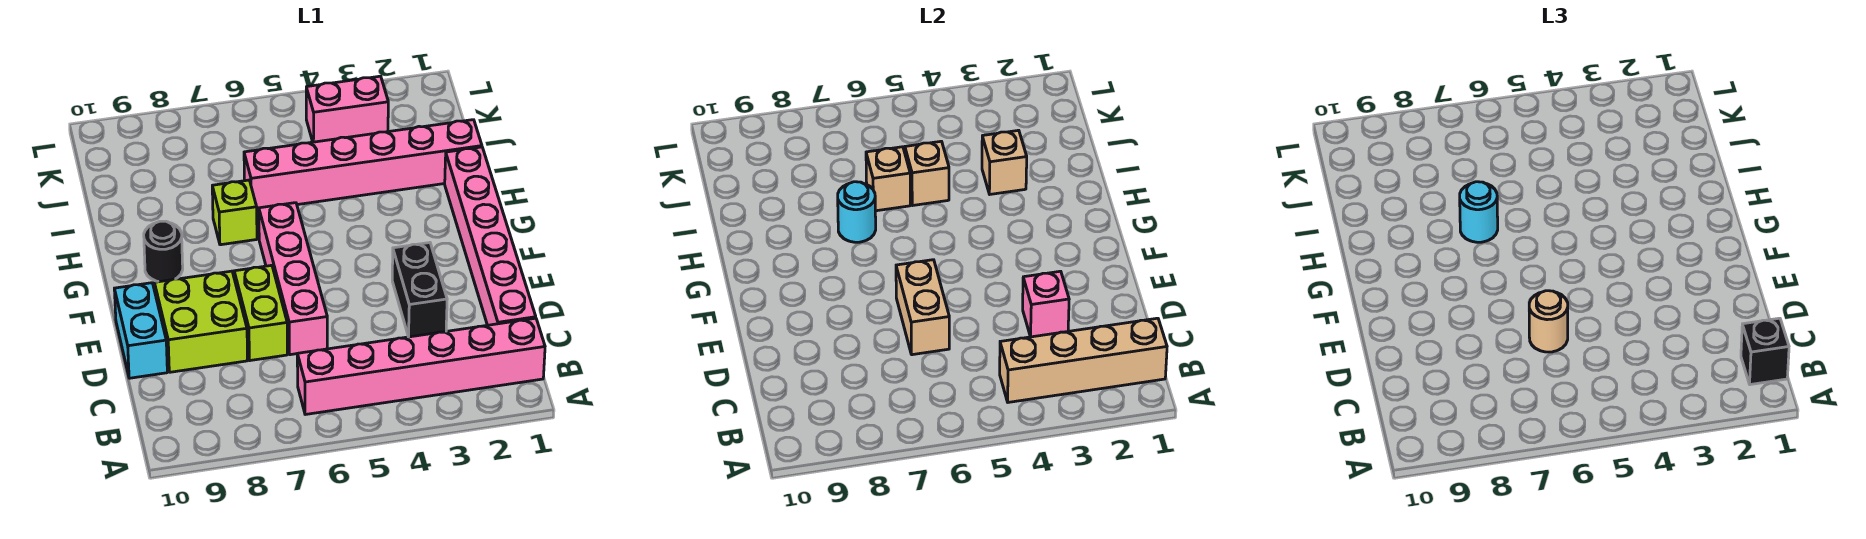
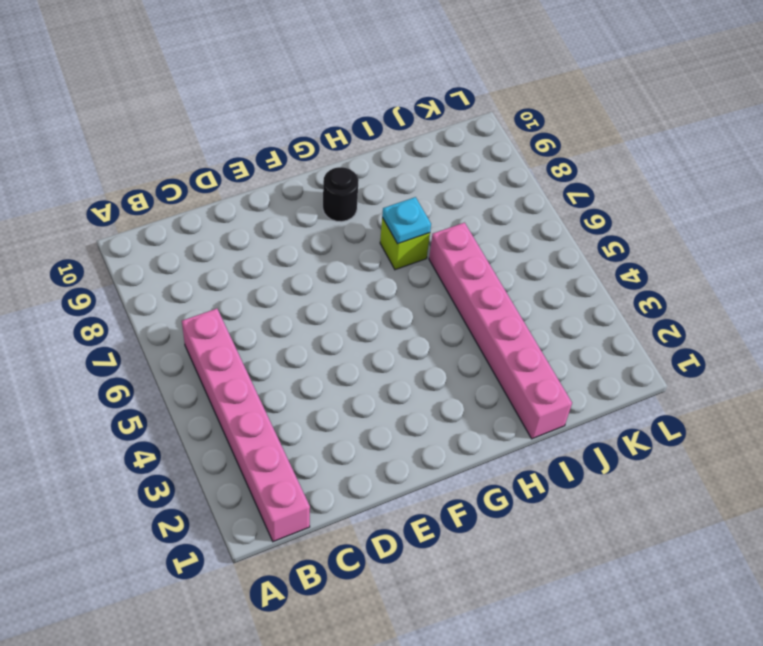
cyan 1x1 plate [382,197,431,244] -> cyan 1x1 round brick [838,182,876,242]
none -> pink 1x6 brick [445,147,536,325]
none -> black 1x2 brick [392,243,447,337]
none -> pink 1x4 brick [259,203,327,355]

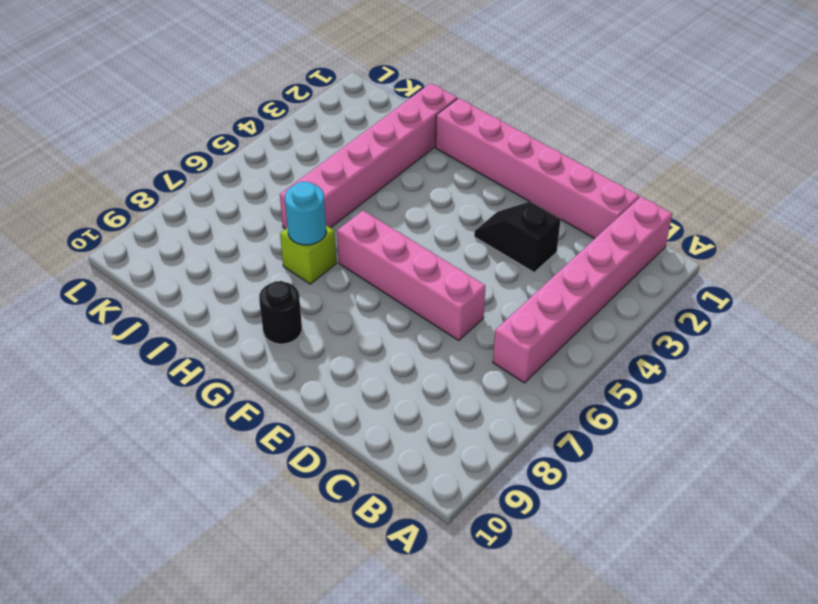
black 1x2 slope [474,202,561,272] -> black 1x2 brick [392,243,447,337]
none -> lime 1x2 brick [234,265,287,361]
none -> lime 2x2 brick [154,271,248,372]
none -> cyan 1x2 brick [114,283,167,378]

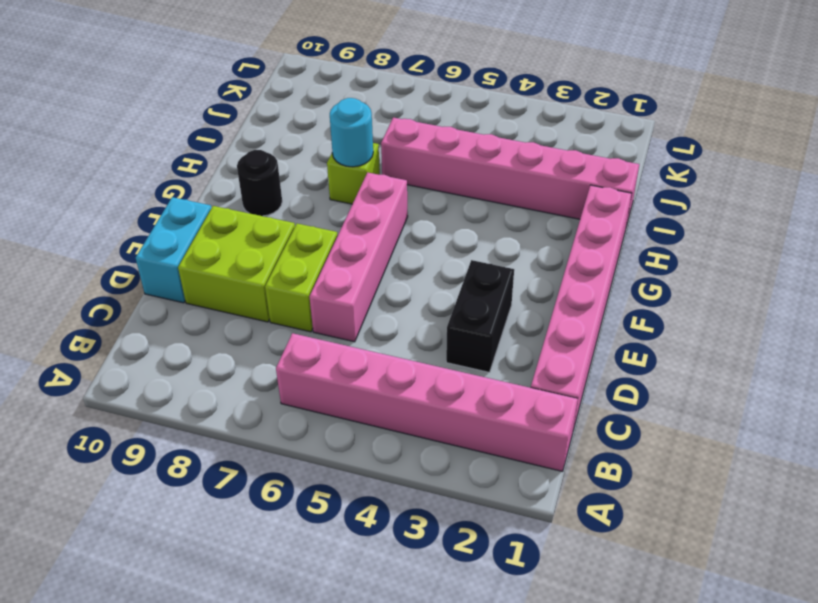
none -> pink 1x2 brick [306,76,388,142]
none -> tan 1x4 brick [1000,318,1167,402]
none -> pink 1x1 brick [1023,271,1069,337]

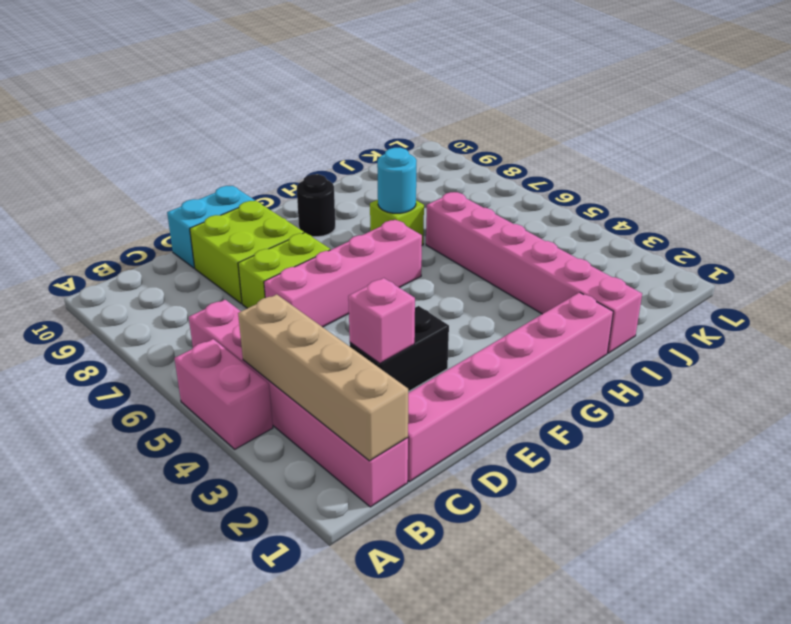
pink 1x2 brick [175,339,273,449] -> pink 1x2 brick moved to [306,76,388,142]
none -> tan 1x2 brick [896,260,949,355]
none -> tan 1x1 brick [982,130,1027,194]
none -> tan 1x1 brick [905,141,949,206]

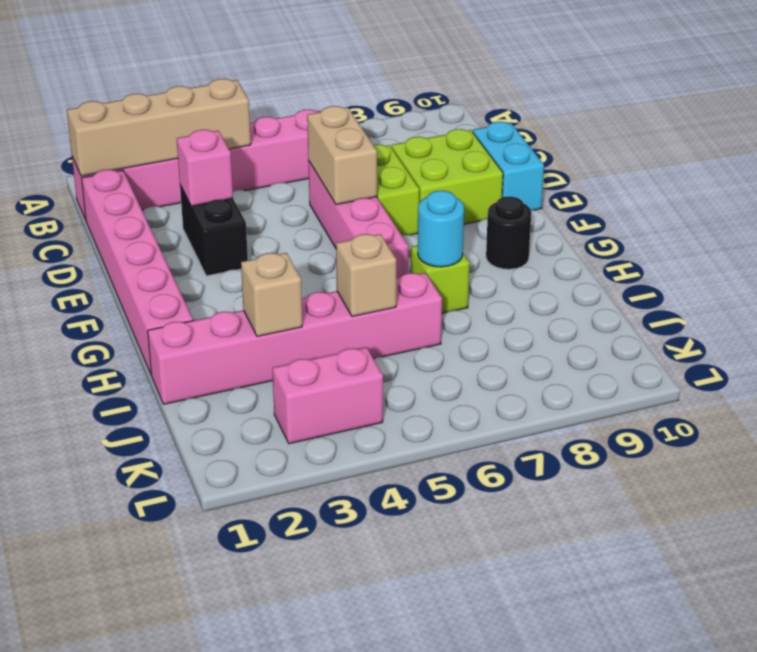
none -> tan 1x1 brick [866,147,910,211]
none -> black 1x1 brick [1741,318,1789,385]
none -> tan 1x1 round brick [1529,291,1568,352]

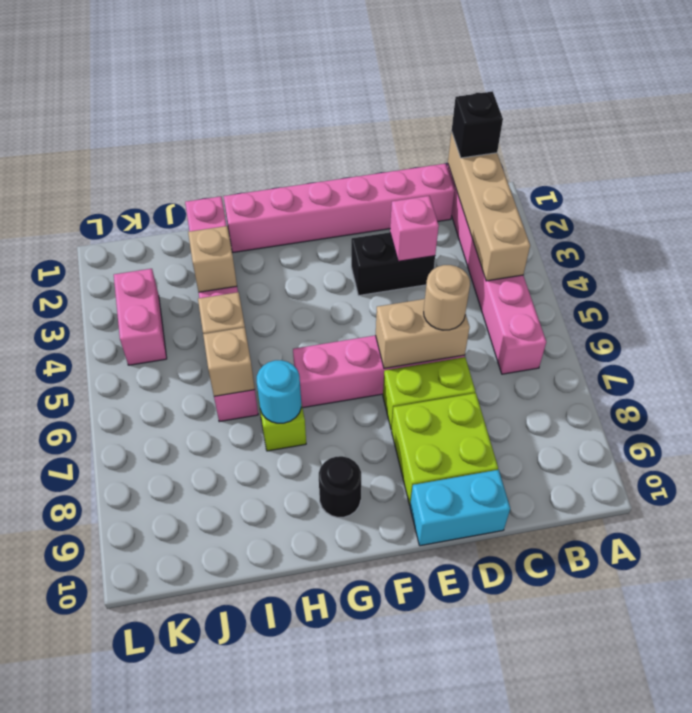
none -> cyan 1x1 round brick [1460,182,1498,242]

